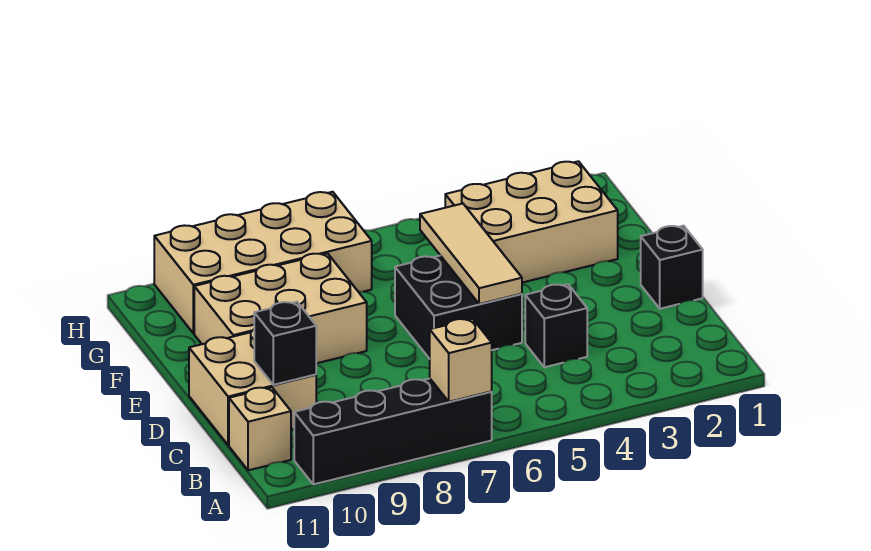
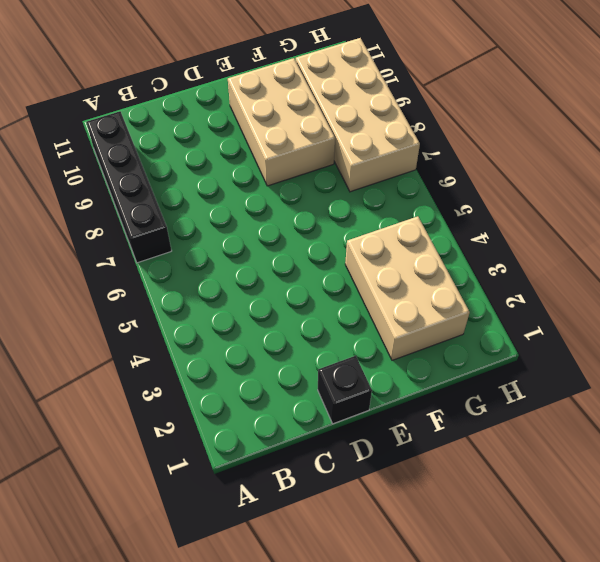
none -> tan 1x1 brick [229,387,291,470]
none -> black 1x1 brick [525,284,587,367]
none -> tan 2x2 brick [189,330,316,445]

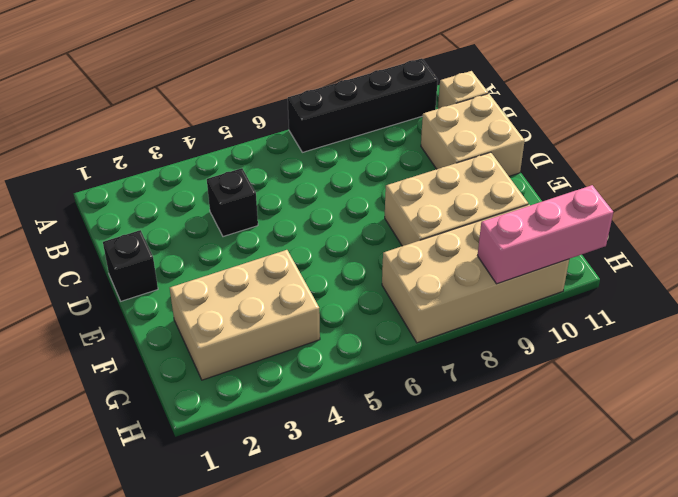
pink 1x3 brick [477,185,613,284] -> none
none -> black 2x2 brick [395,256,522,359]
none -> tan 1x1 brick [430,319,492,402]
none -> black 1x1 brick [254,302,316,385]

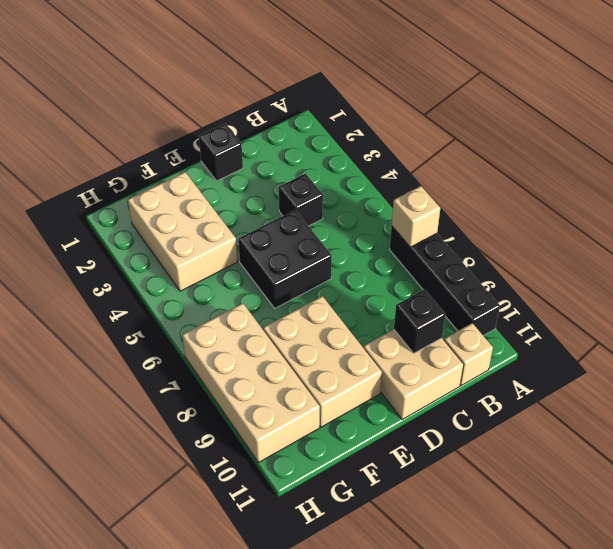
none -> tan 1x3 tile [420,203,522,304]

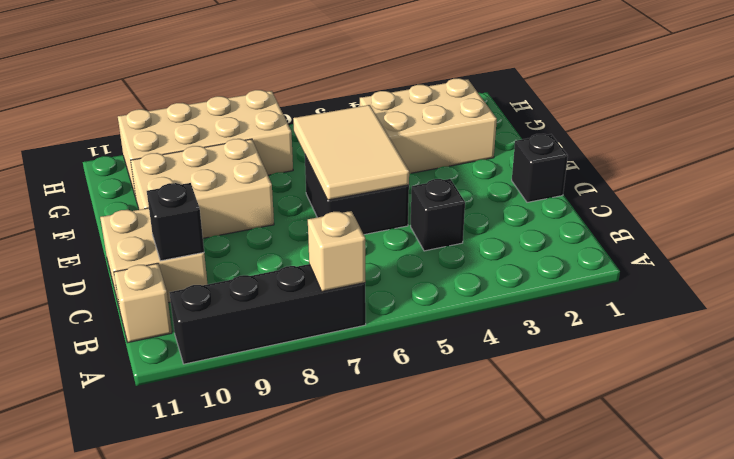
tan 2x3 tile [293,105,409,200] -> tan 1x3 tile [420,203,522,304]

